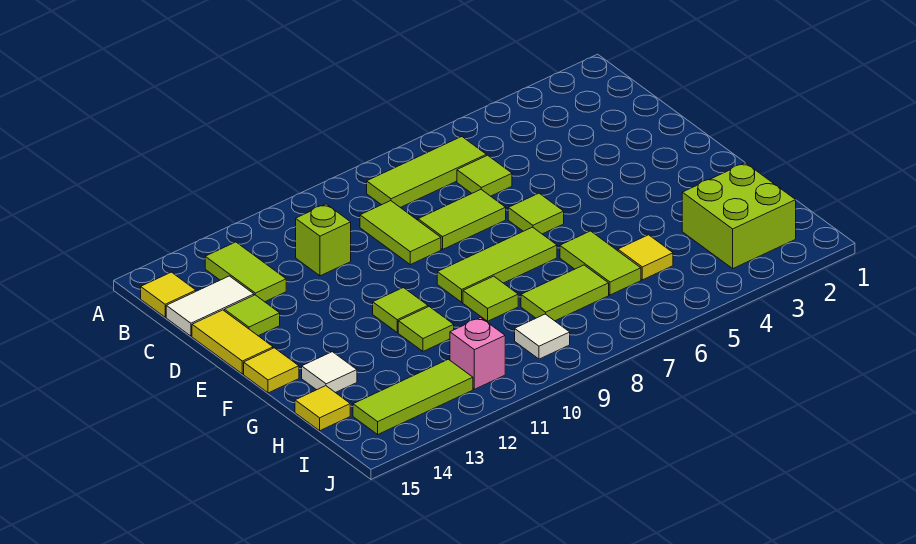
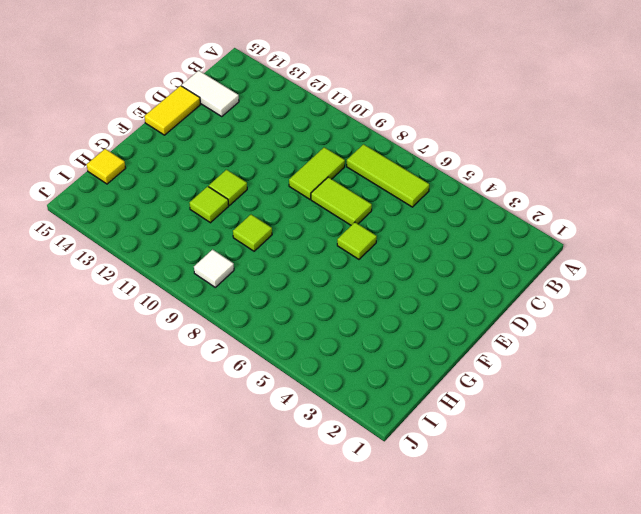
none -> lime 1x2 tile [205,242,286,302]
none -> yellow 1x1 tile [141,272,196,317]
none -> lime 1x1 tile [457,155,512,196]

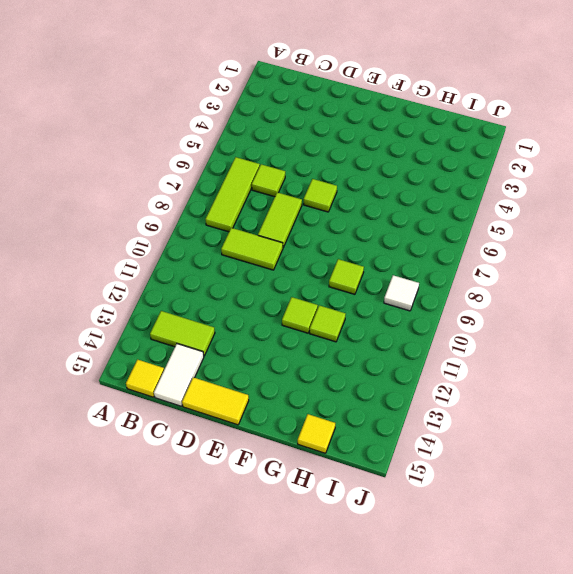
none -> lime 1x1 brick [296,204,351,276]
none -> lime 1x1 tile [224,295,280,336]
none -> lime 1x3 tile [437,227,557,302]

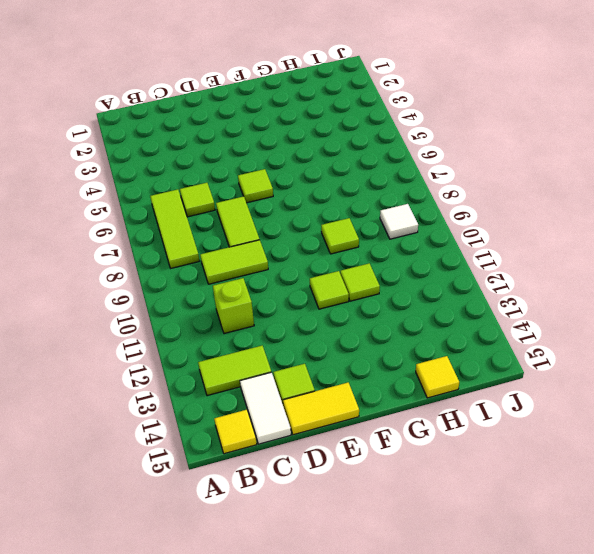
none -> lime 1x3 tile [437,227,557,302]
none -> yellow 1x1 tile [244,348,299,393]
none -> lime 1x2 tile [560,231,641,295]

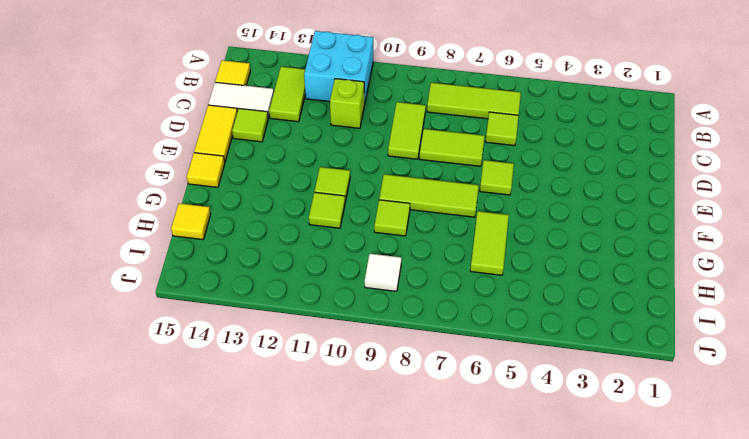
cyan 2x2 brick [304,31,373,105] -> none
none -> white 1x1 tile [302,352,357,393]
none -> lime 2x2 brick [682,163,796,268]
none -> yellow 1x1 tile [618,235,673,280]

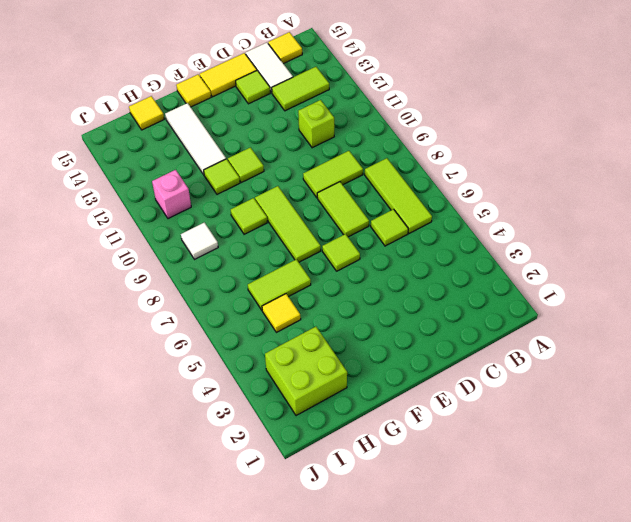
white 1x3 tile [165,103,226,175] -> white 1x1 tile [302,352,357,393]
none -> lime 1x2 tile [521,265,609,321]
none -> lime 1x3 tile [353,359,473,434]

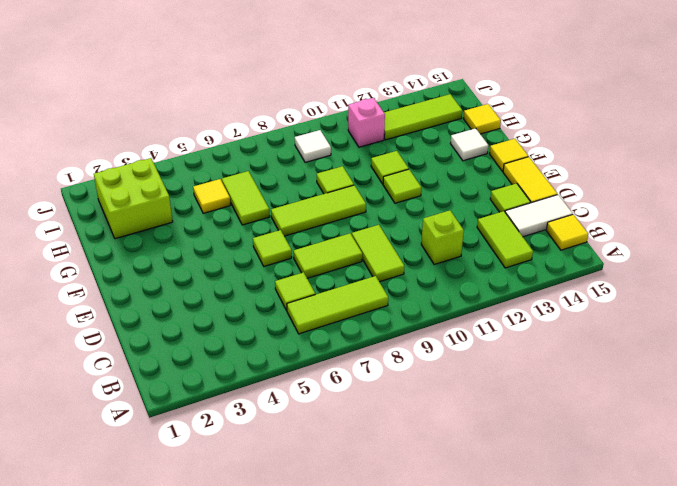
none -> lime 1x2 tile [521,265,609,321]

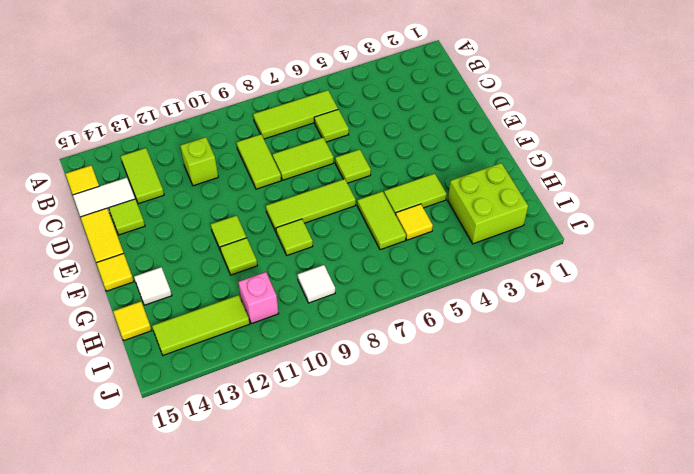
lime 1x2 tile [384,174,447,215] -> lime 1x2 tile moved to [521,265,609,321]

